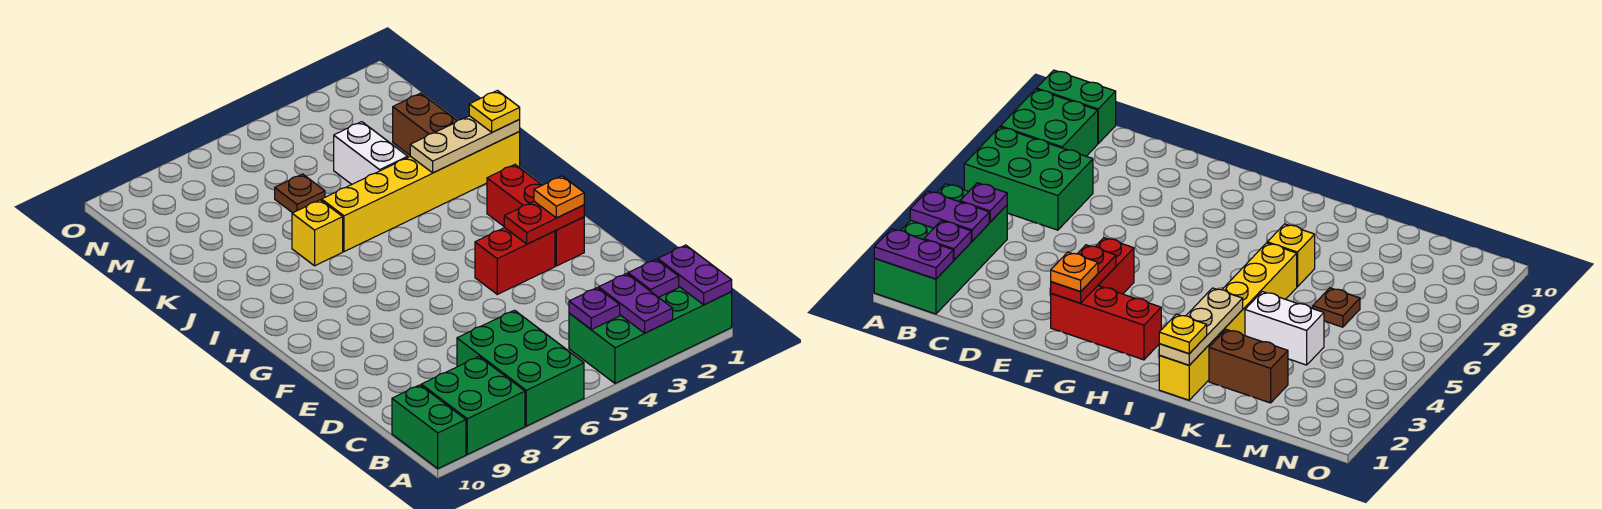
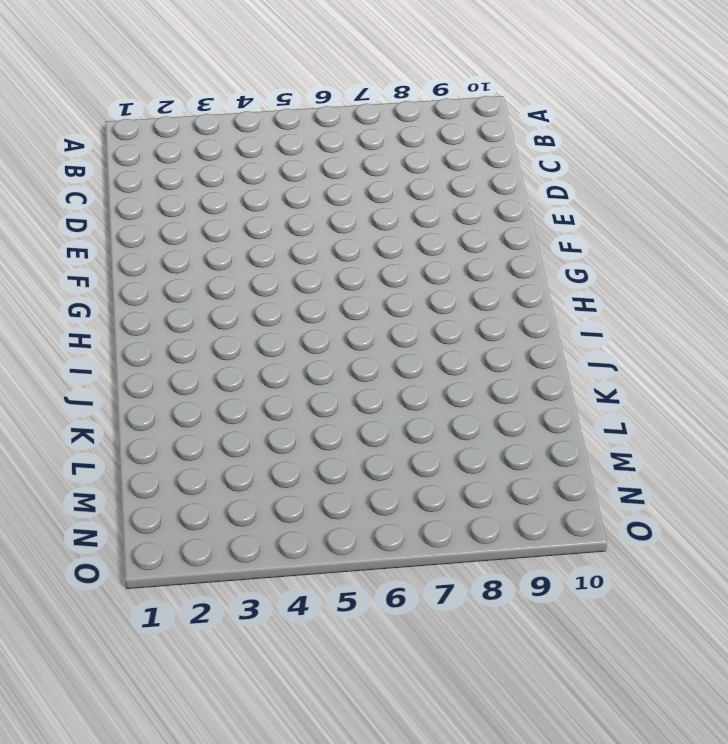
none -> green 2x4 brick [569,287,732,383]
none -> green 2x3 brick [457,310,584,426]
none -> green 2x2 brick [421,357,525,454]

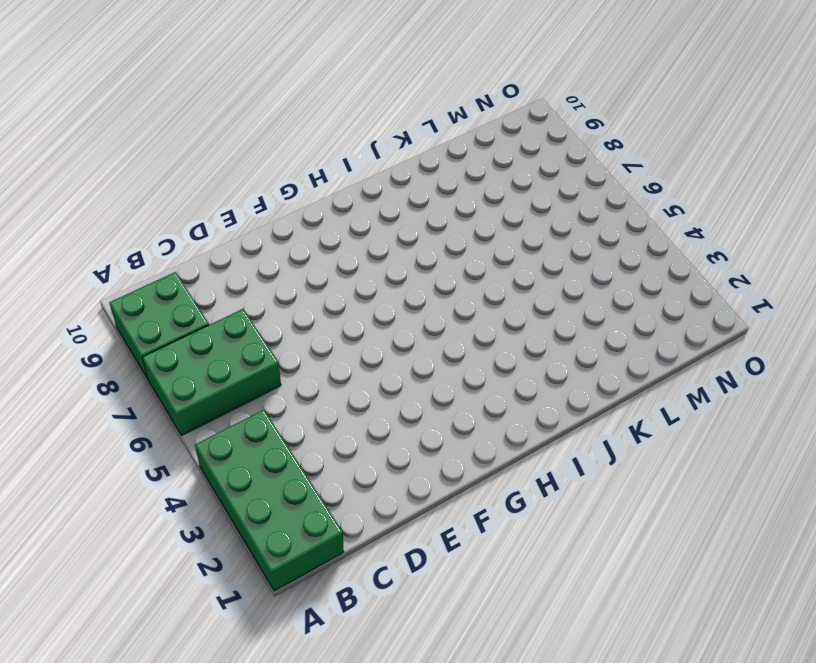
none -> green 1x2 brick [392,385,466,469]
none -> red 1x3 brick [487,165,584,266]
none -> red 1x2 brick [475,228,555,294]

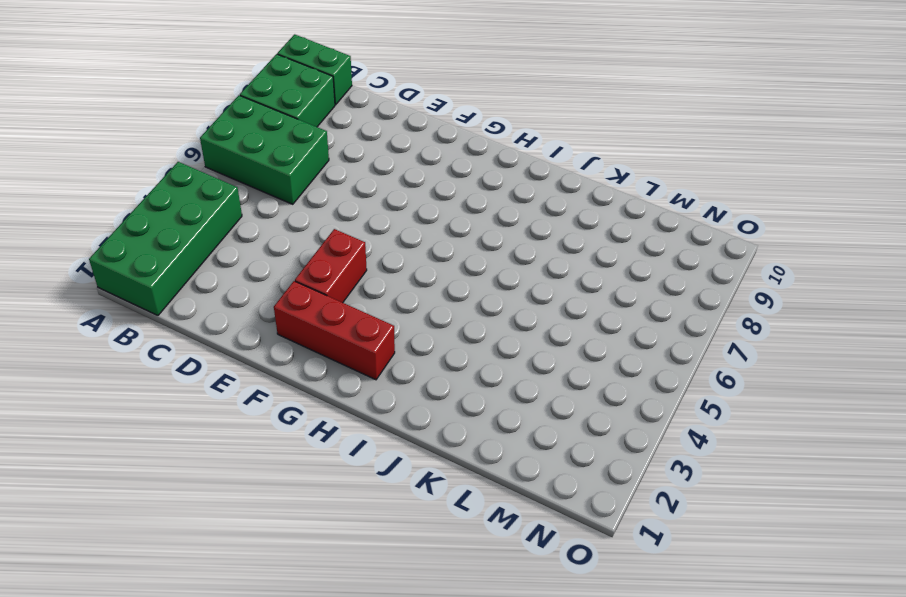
none -> yellow 1x6 brick [322,132,520,252]
none -> yellow 1x1 brick [292,200,343,266]
none -> brown 1x2 brick [393,93,457,155]

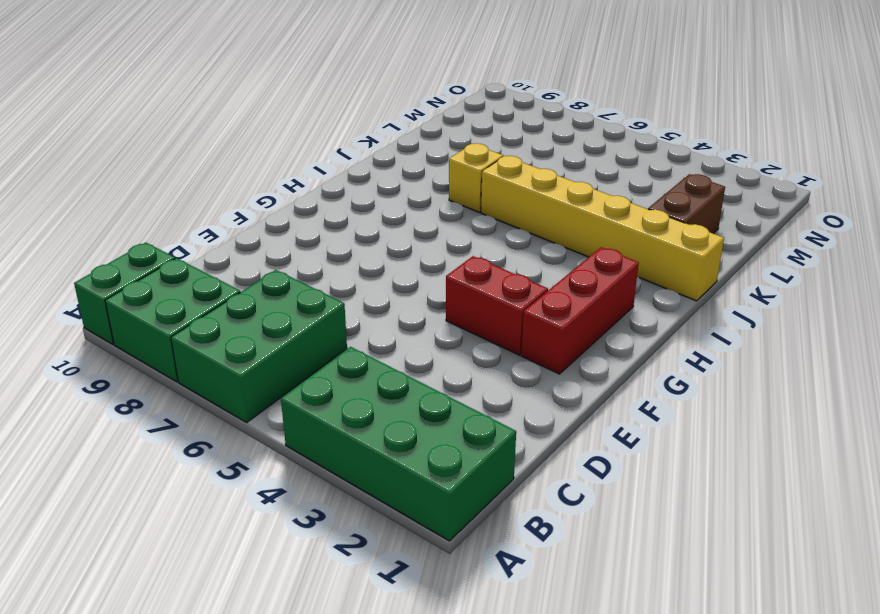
none -> white 1x2 brick [334,122,408,184]
none -> brown 1x1 plate [275,174,325,213]
none -> purple 1x2 plate [658,245,732,305]

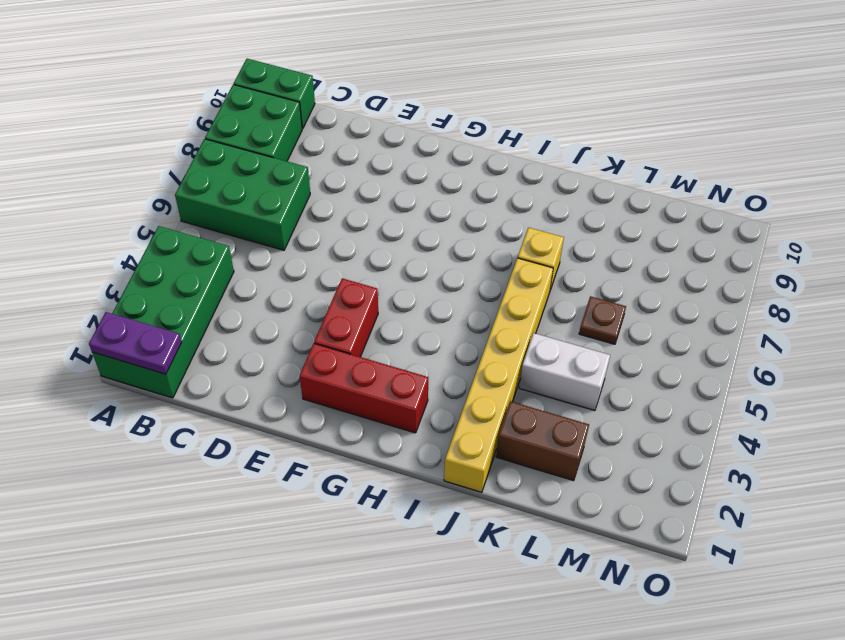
none -> purple 1x2 plate [599,273,673,333]
none -> purple 1x1 plate [628,259,679,297]
none -> purple 1x1 plate [569,288,620,330]

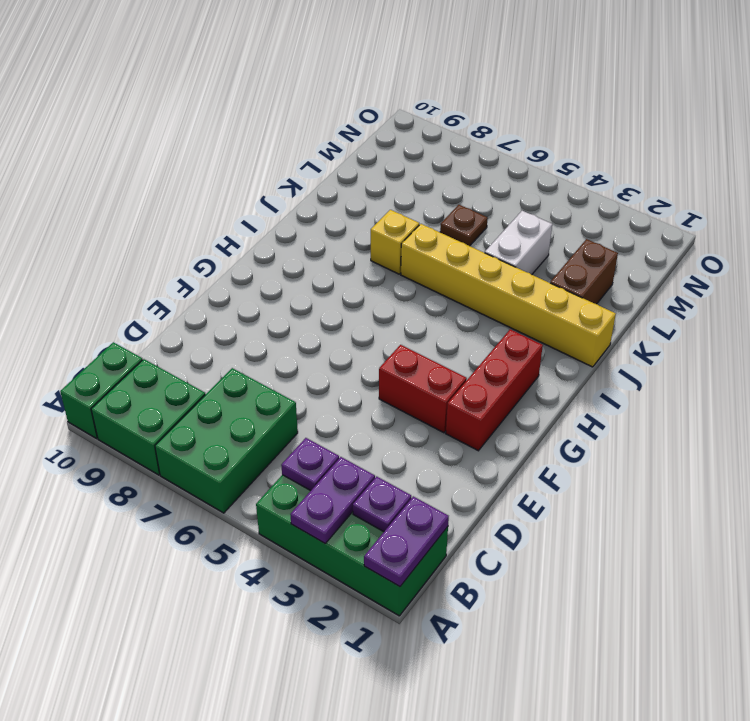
none -> red 1x2 plate [504,201,584,244]
none -> tan 1x3 plate [410,116,520,173]
none -> orange 1x1 plate [534,176,584,218]

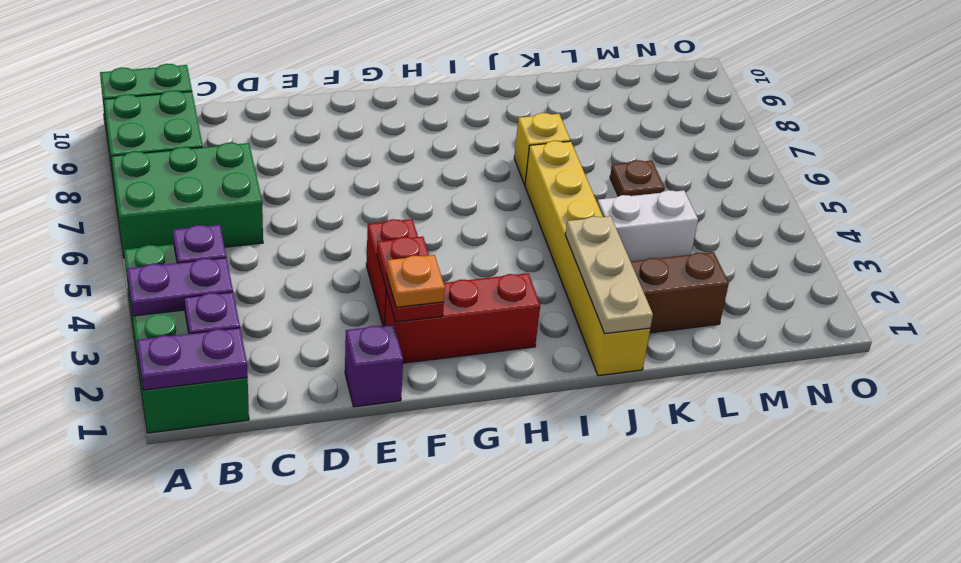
purple 1x1 brick [345,325,403,407] -> none
none -> yellow 1x1 plate [469,91,520,132]

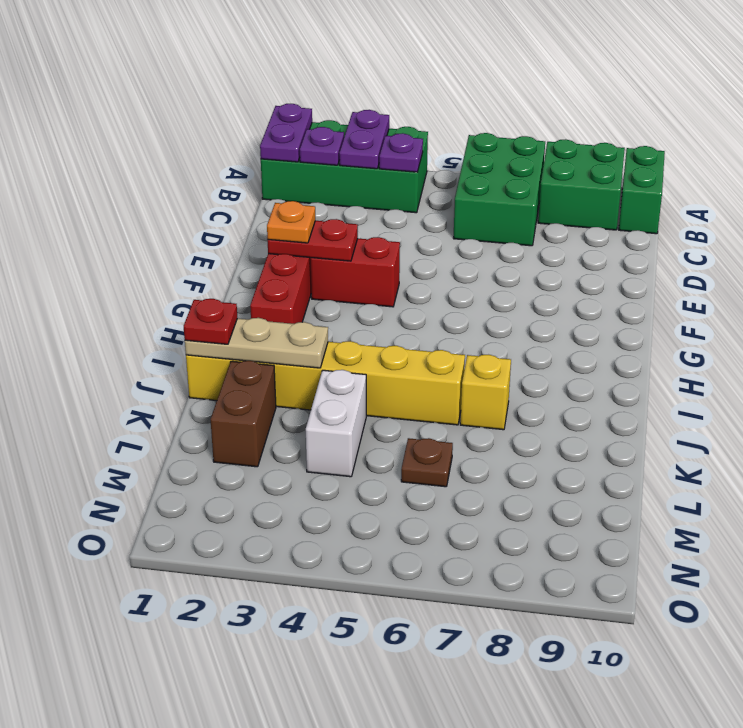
red 1x1 plate [184,299,237,344] -> yellow 1x1 plate [469,91,520,132]

